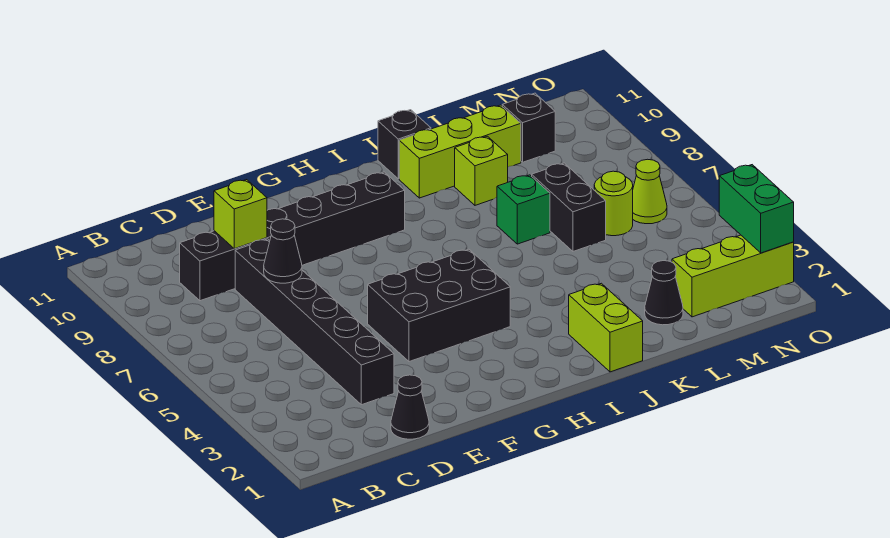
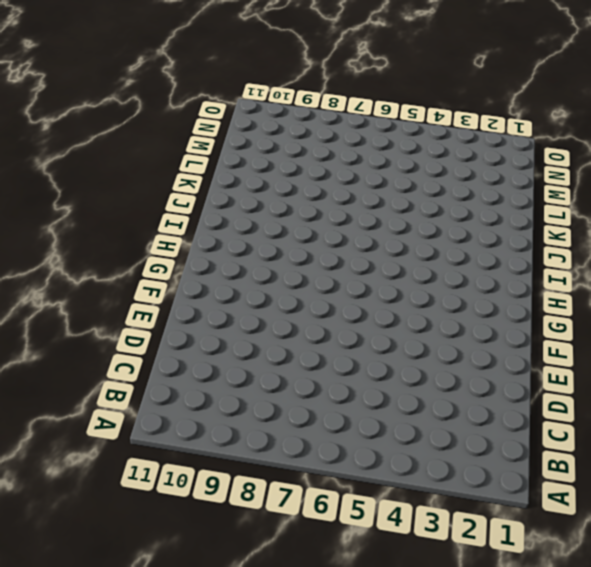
none -> black 1x6 brick [180,172,405,301]
none -> black 1x1 cone [391,375,429,439]
none -> black 1x6 brick [235,239,394,405]

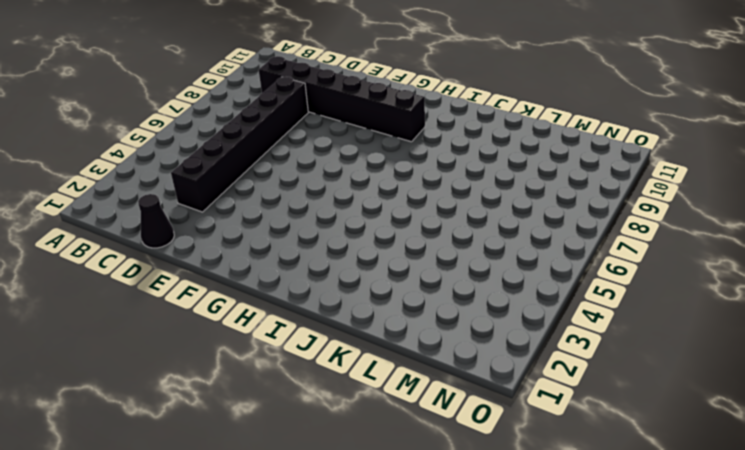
none -> black 2x3 brick [368,249,510,362]
none -> lime 1x2 brick [569,283,643,372]
none -> lime 1x3 brick [399,105,521,198]

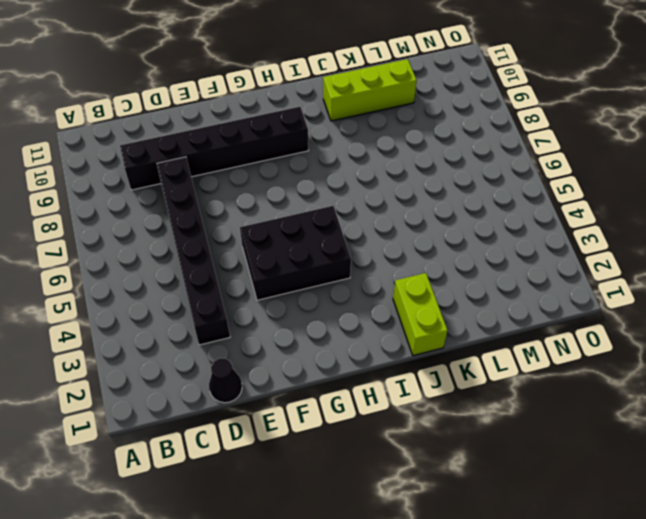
none -> black 1x1 brick [378,110,431,179]
none -> green 1x1 brick [497,175,550,244]
none -> lime 1x1 brick [455,136,508,205]

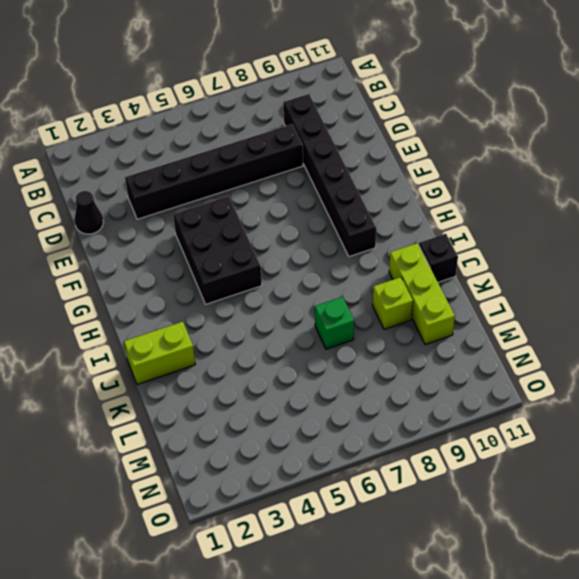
none -> black 1x1 cone [645,261,683,325]
none -> black 1x2 brick [532,163,606,251]
none -> lime 1x3 brick [672,235,794,317]

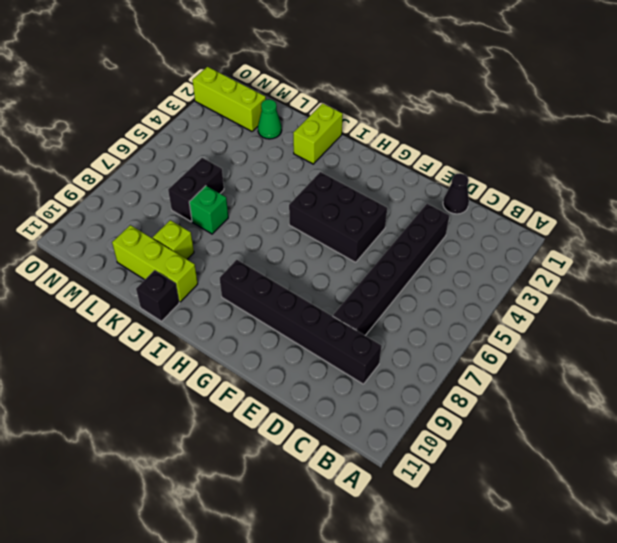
green 1x1 cone [258,99,282,139] -> black 1x1 cone [645,261,683,325]
none -> lime 1x1 round brick [594,171,633,236]
none -> black 1x1 brick [502,93,555,162]
none -> lime 1x1 cone [633,159,667,224]

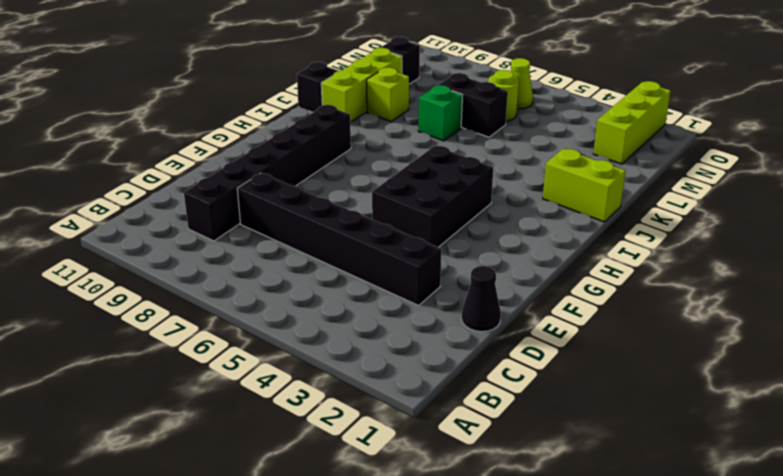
none -> black 1x1 cone [645,261,683,325]
none -> black 1x1 cone [264,219,302,283]
none -> lime 1x1 brick [214,180,267,249]

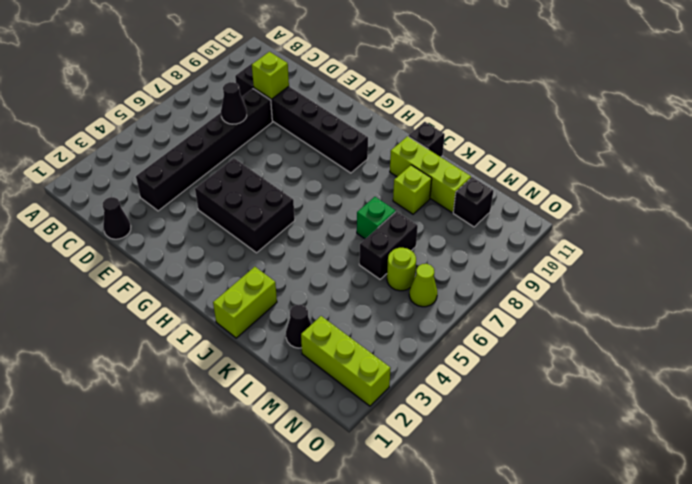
none -> green 1x2 brick [719,165,794,253]

